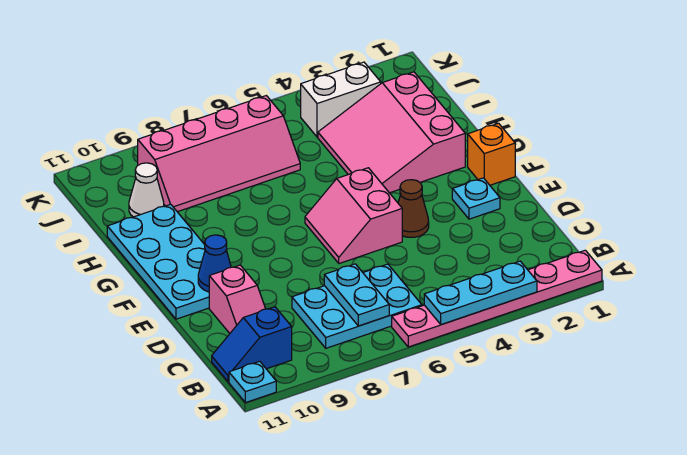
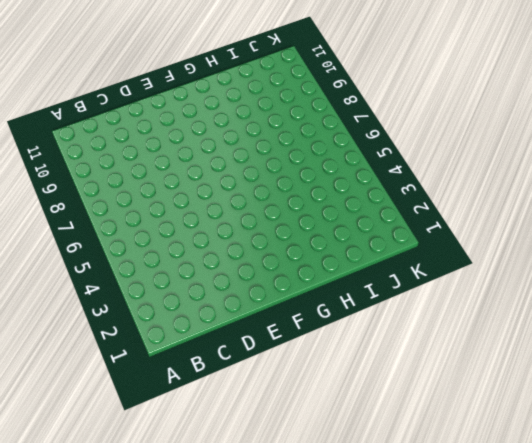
none -> pink 1x6 plate [392,250,602,347]
none -> cyan 1x1 plate [229,361,276,403]
none -> cyan 2x3 plate [292,264,422,348]

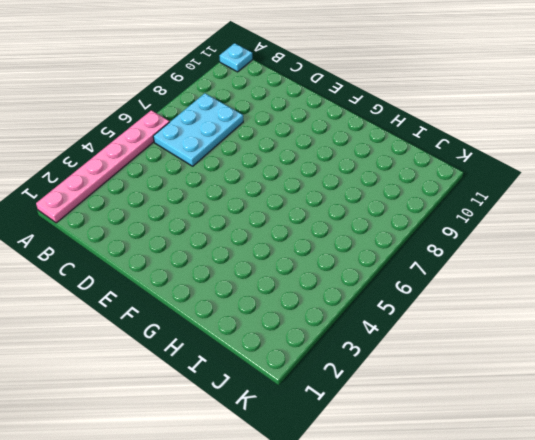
none -> blue 1x2 slope [212,307,292,382]
none -> pink 1x2 slope [209,265,266,333]
none -> cyan 1x1 plate [452,178,500,219]

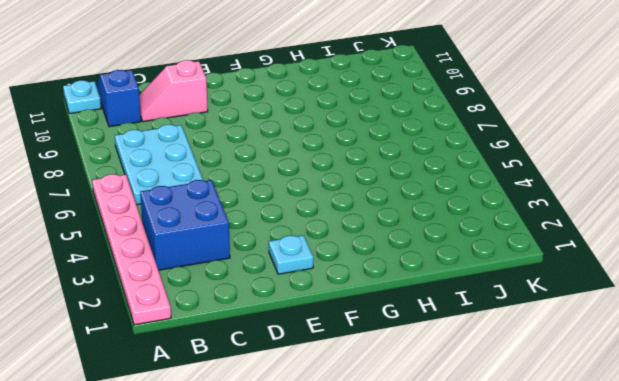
blue 2x2 brick [140,180,230,270] -> none
none -> brown 1x1 cone [398,180,429,237]
none -> pink 2x2 slope [305,168,402,264]
none -> cyan 2x4 plate [107,204,209,319]

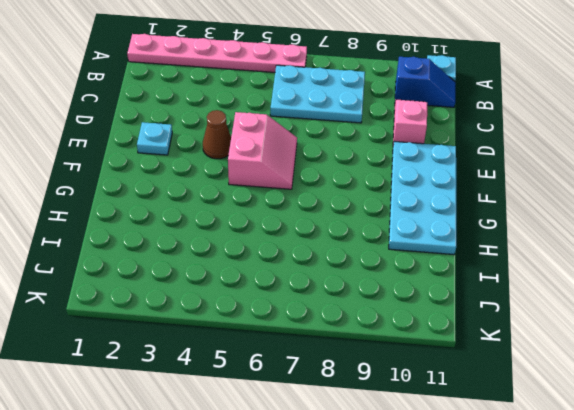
none -> orange 1x1 brick [468,123,515,185]
none -> pink 3x3 slope [318,72,465,193]
none -> pink 2x4 slope [138,96,300,212]

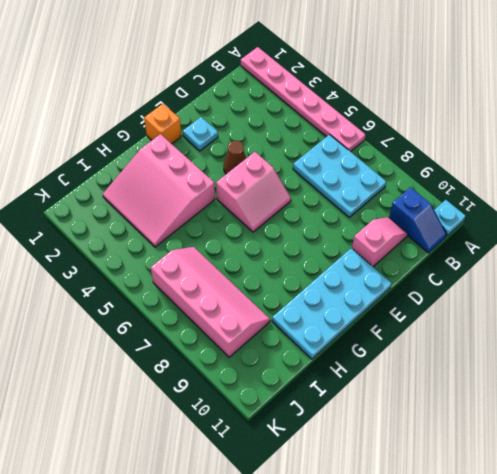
pink 3x3 slope [103,134,215,247] -> pink 3x3 slope turned to [318,72,465,193]
none -> white 1x1 cone [129,163,164,217]
none -> white 1x2 brick [301,62,381,137]
none -> cyan 1x3 plate [424,261,537,325]

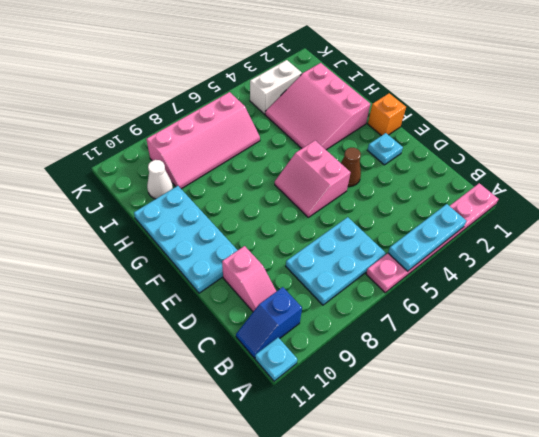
none -> cyan 1x2 plate [324,264,389,326]
none -> blue 1x1 cone [198,235,231,292]

